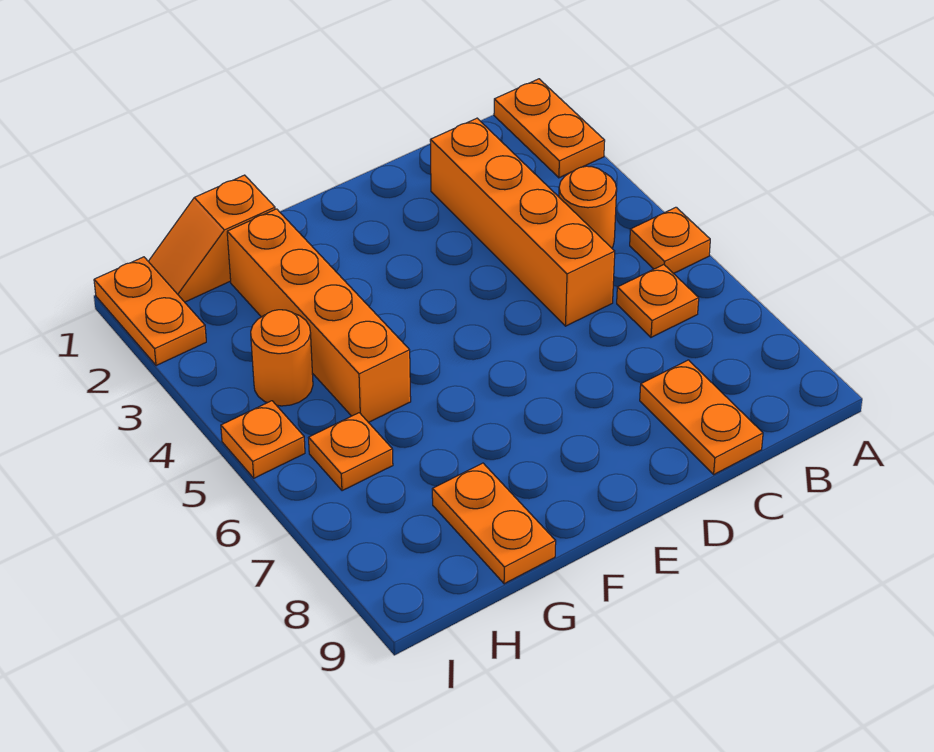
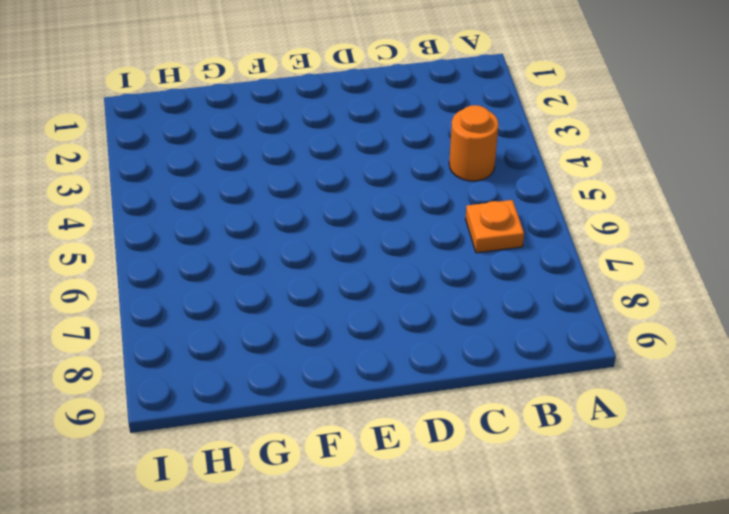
none -> orange 1x2 plate [494,79,605,178]
none -> orange 1x1 plate [630,207,710,274]
none -> orange 1x4 brick [430,118,615,326]

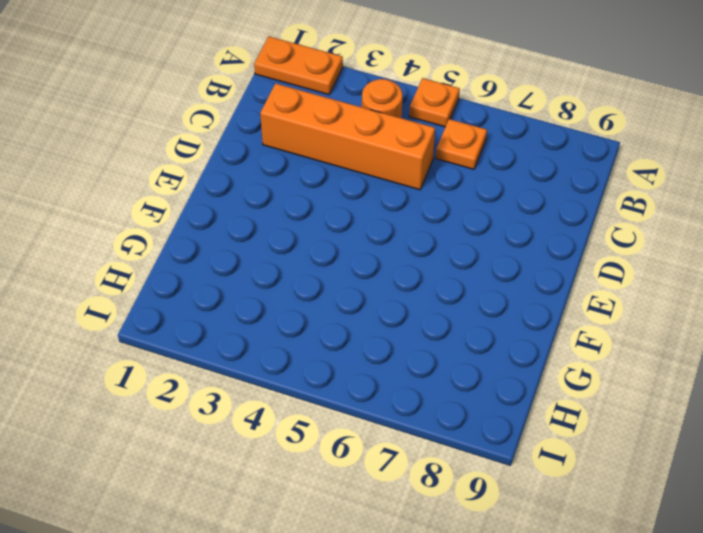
none -> orange 1x2 plate [640,360,763,474]
none -> orange 1x2 slope [148,175,275,302]
none -> orange 1x4 brick [227,209,411,423]

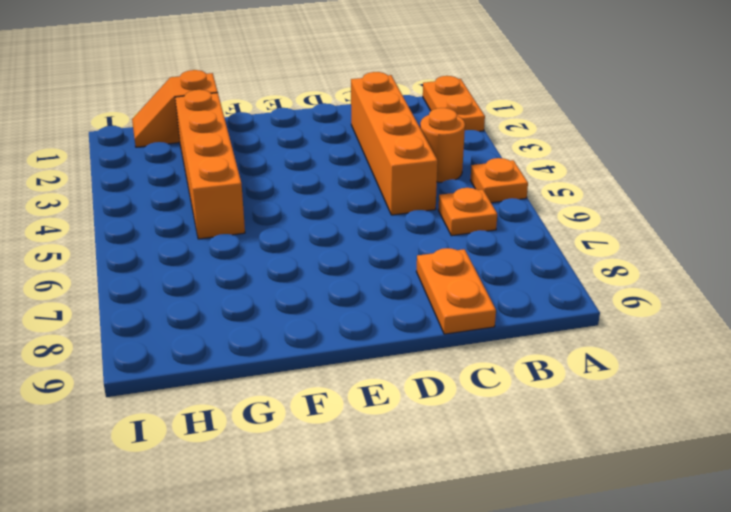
none -> orange 1x2 plate [432,463,556,584]
none -> orange 1x1 round brick [251,310,313,406]
none -> orange 1x1 plate [309,413,393,491]

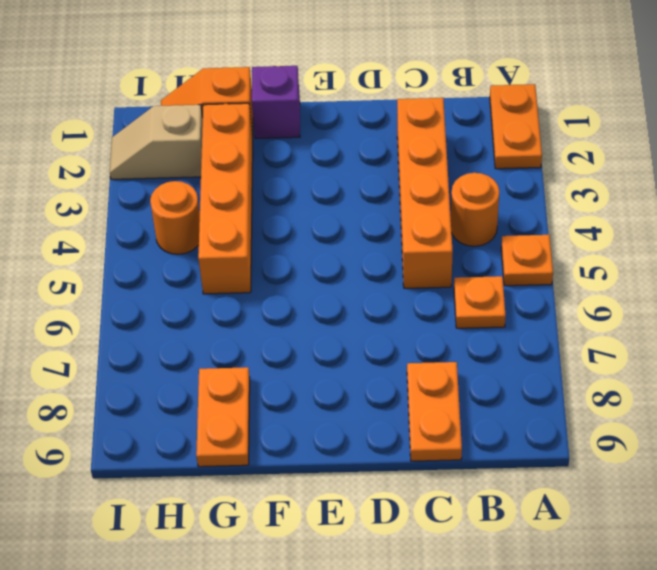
purple 1x1 brick [252,66,300,139] -> none
tan 1x2 slope [110,105,203,179] -> orange 1x2 plate [94,257,206,366]
none -> orange 1x1 plate [309,413,393,491]
none -> orange 1x1 plate [221,401,305,478]

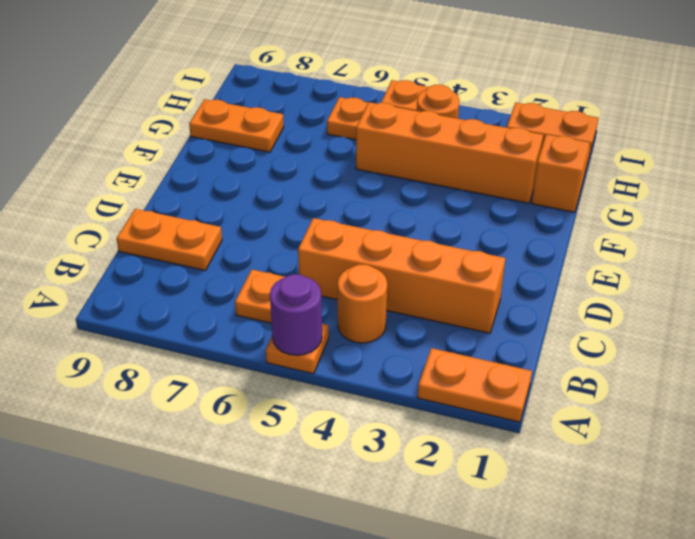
purple 1x1 round brick [270,274,322,355] -> none

